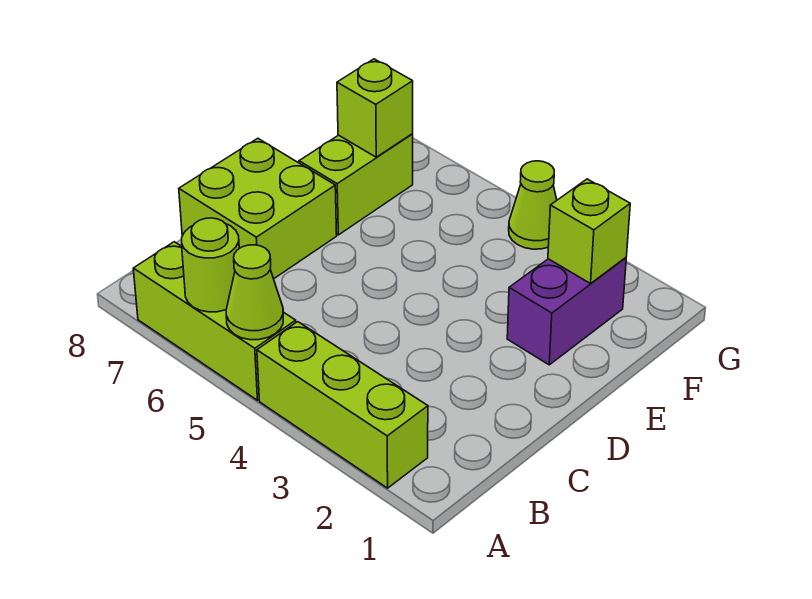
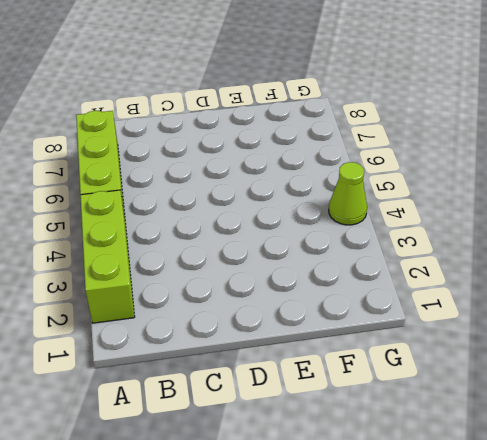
none -> lime 2x2 brick [179,138,337,279]
none -> purple 1x2 brick [507,258,626,365]

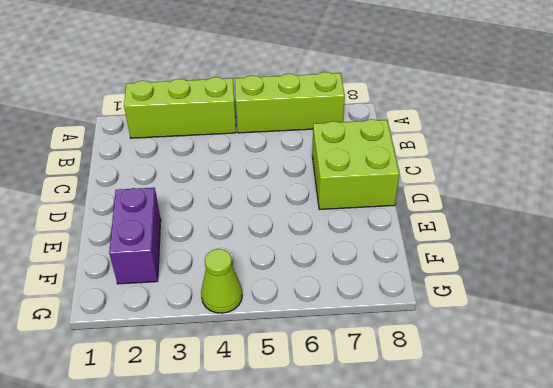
none -> lime 1x2 brick [299,134,413,235]
none -> lime 1x1 cone [226,245,283,340]

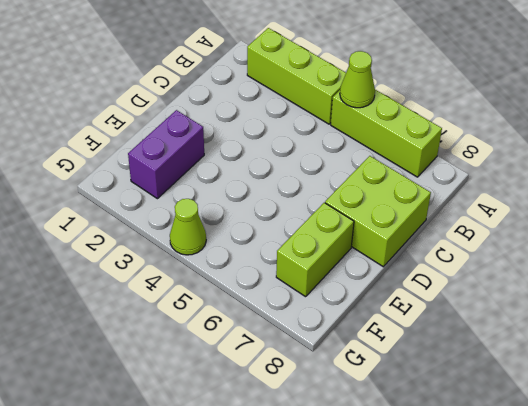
none -> lime 1x1 round brick [182,218,239,312]
none -> lime 1x1 brick [548,179,630,284]

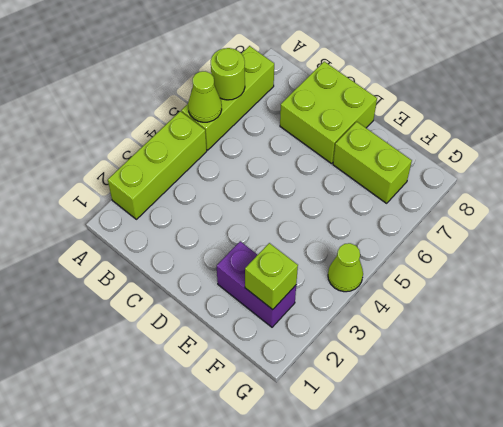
none -> lime 1x1 brick [337,59,413,157]

